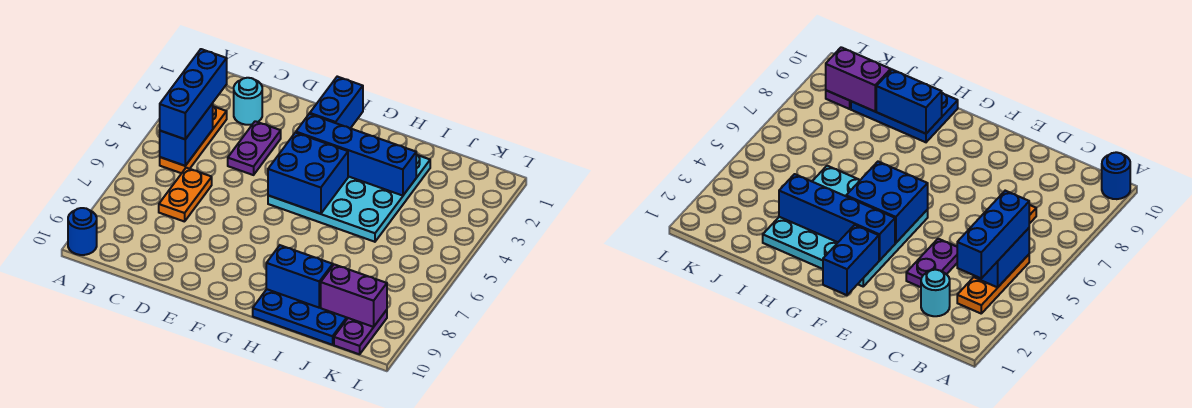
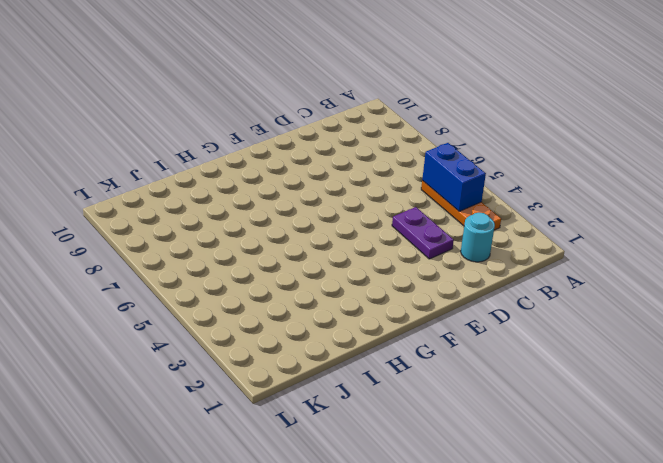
none -> blue 1x1 round brick [68,208,97,255]
none -> orange 1x2 plate [159,168,212,222]
none -> cyan 4x4 plate [268,155,430,242]

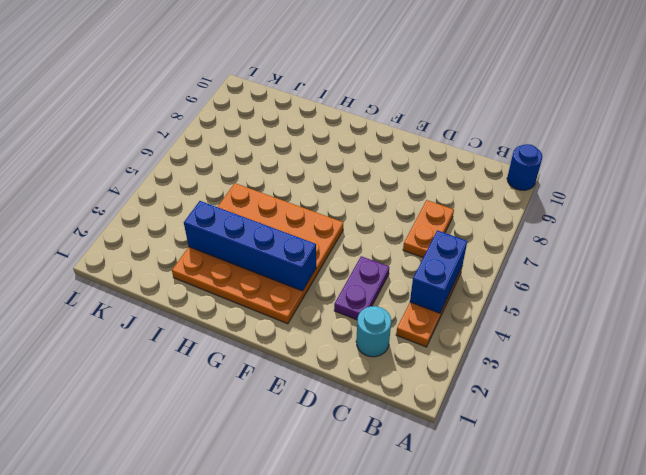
orange 4x4 plate [172,183,343,324] -> cyan 4x4 plate [268,155,430,242]
none -> blue 2x3 plate [253,289,348,345]
none -> purple 1x2 plate [334,310,387,354]
none -> blue 1x2 brick [310,77,363,128]

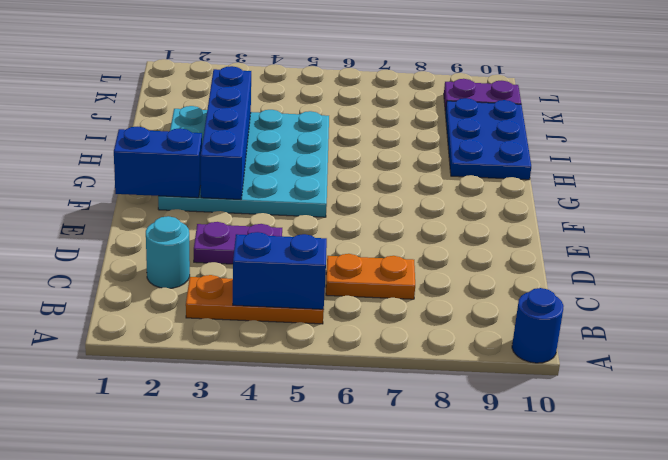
none -> blue 2x2 brick [268,133,348,214]
none -> blue 1x2 brick [266,245,333,308]
none -> purple 1x2 brick [321,264,387,327]

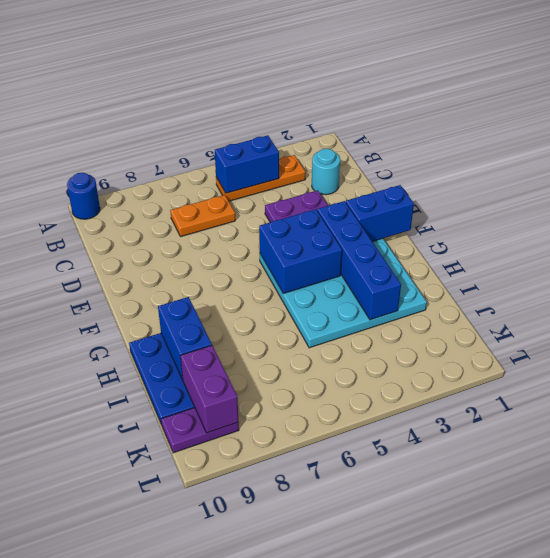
none -> blue 1x3 brick [160,49,227,139]

